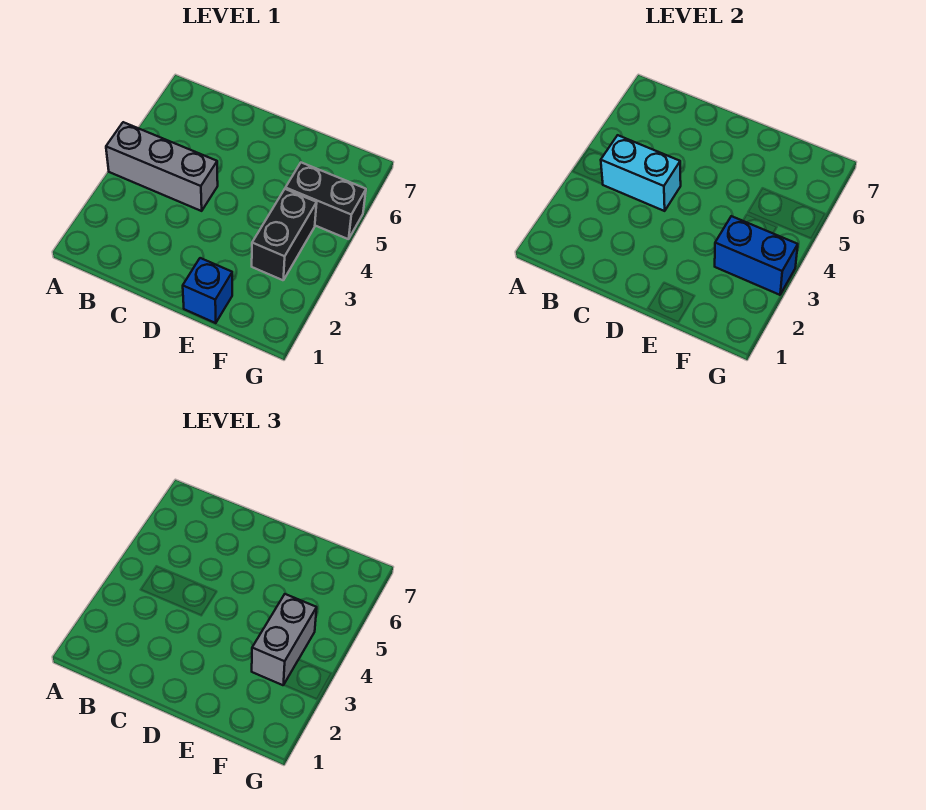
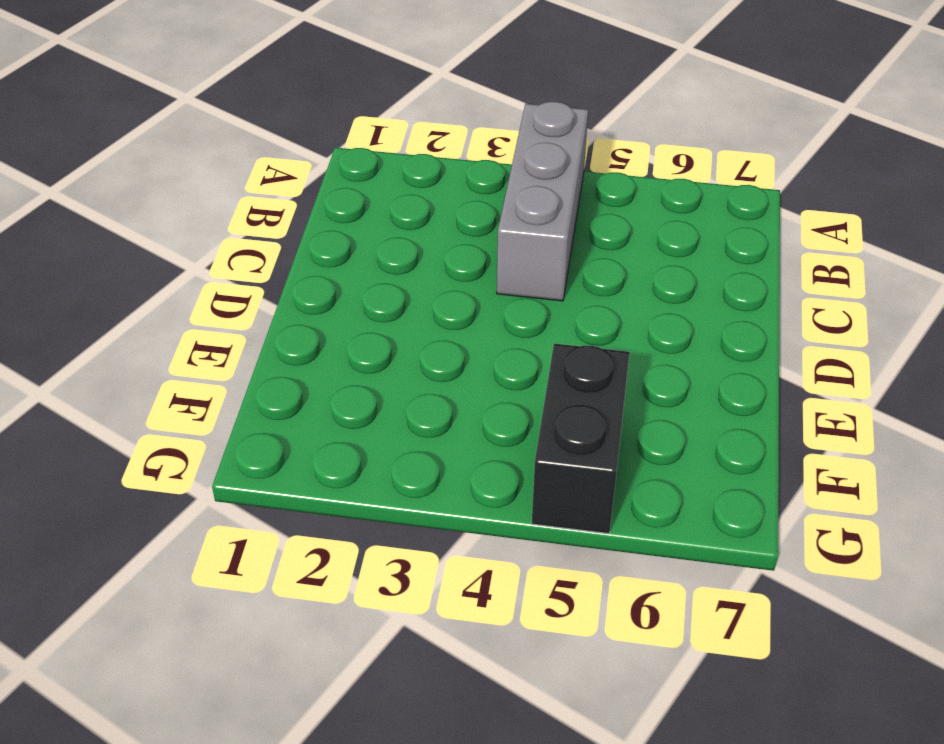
none -> blue 1x1 brick [183,258,232,323]
none -> black 1x2 brick [252,189,317,280]

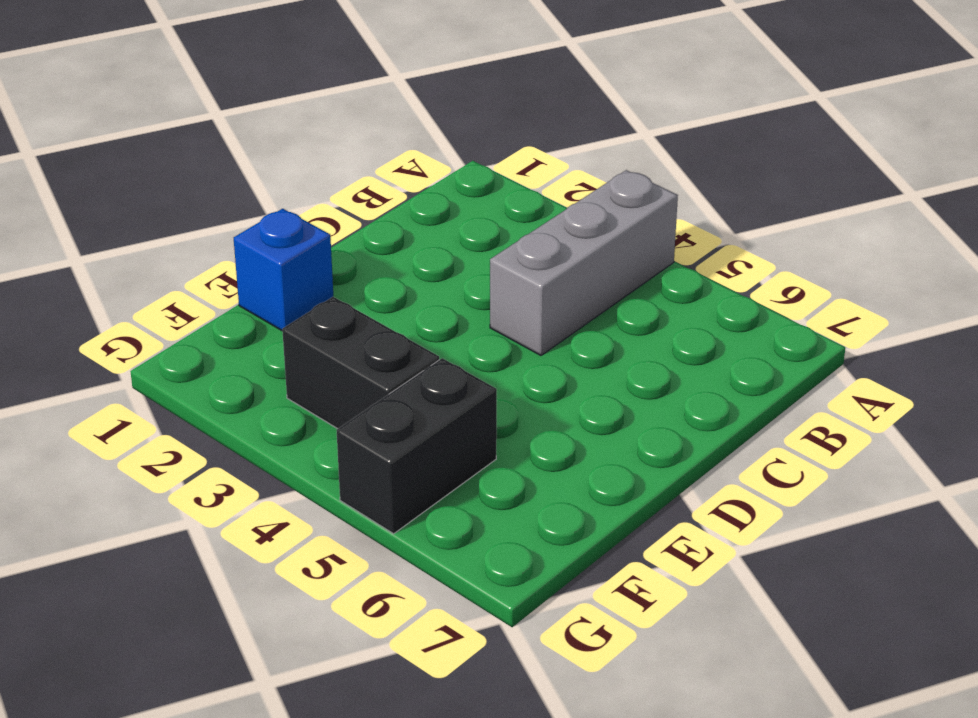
none -> cyan 1x2 brick [601,135,681,211]
none -> blue 1x2 brick [715,216,798,295]

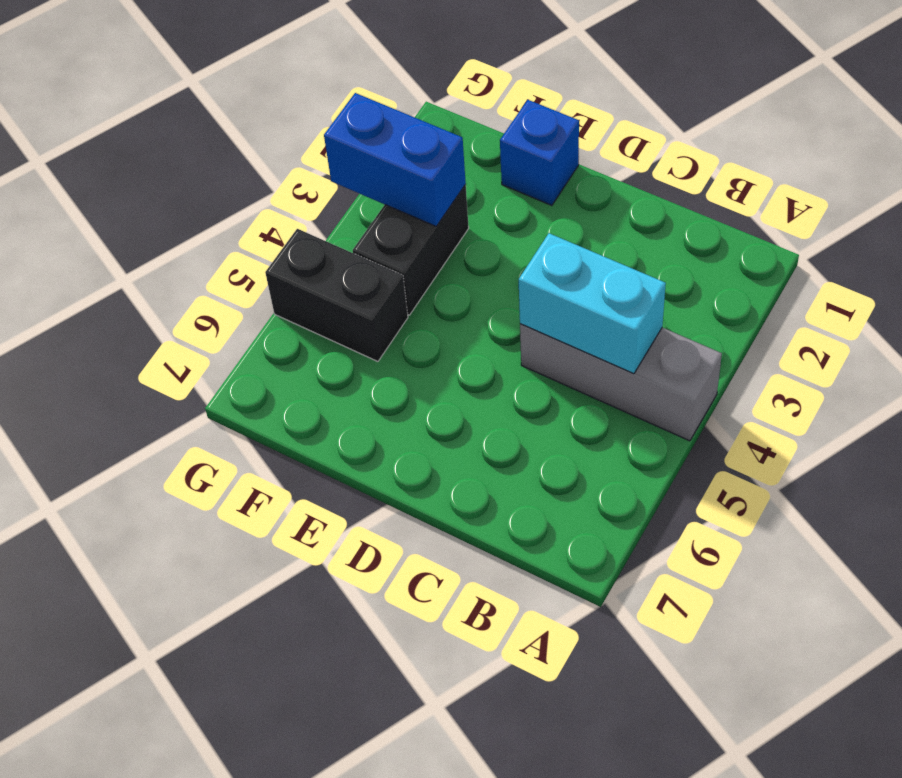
none -> grey 1x2 brick [252,594,317,685]

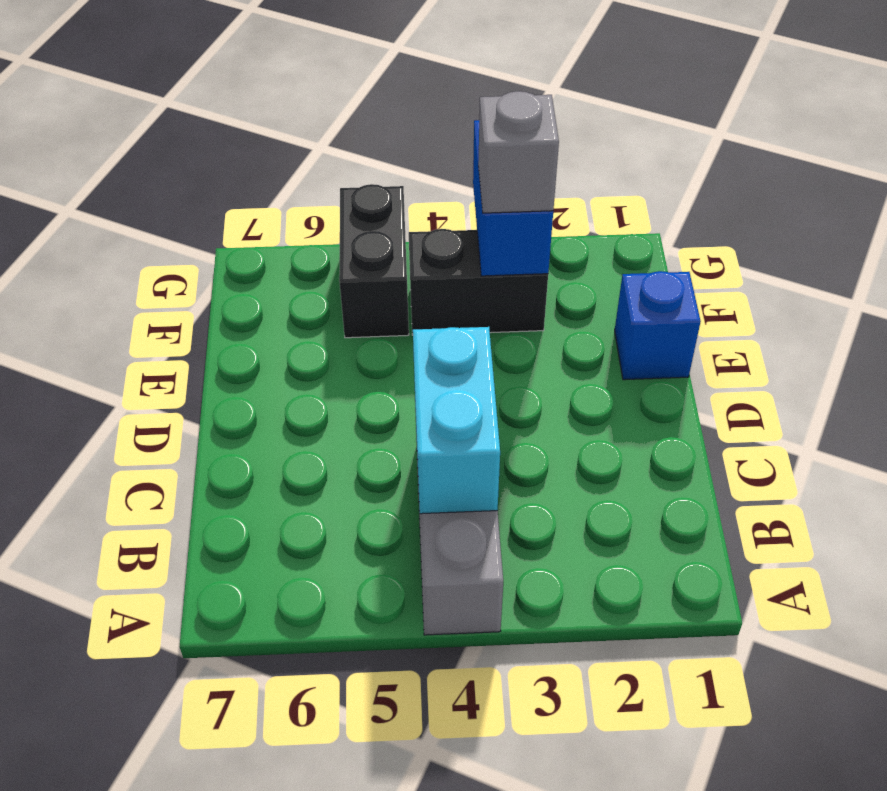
grey 1x1 brick [478,91,559,213] -> grey 1x2 brick [252,594,317,685]

